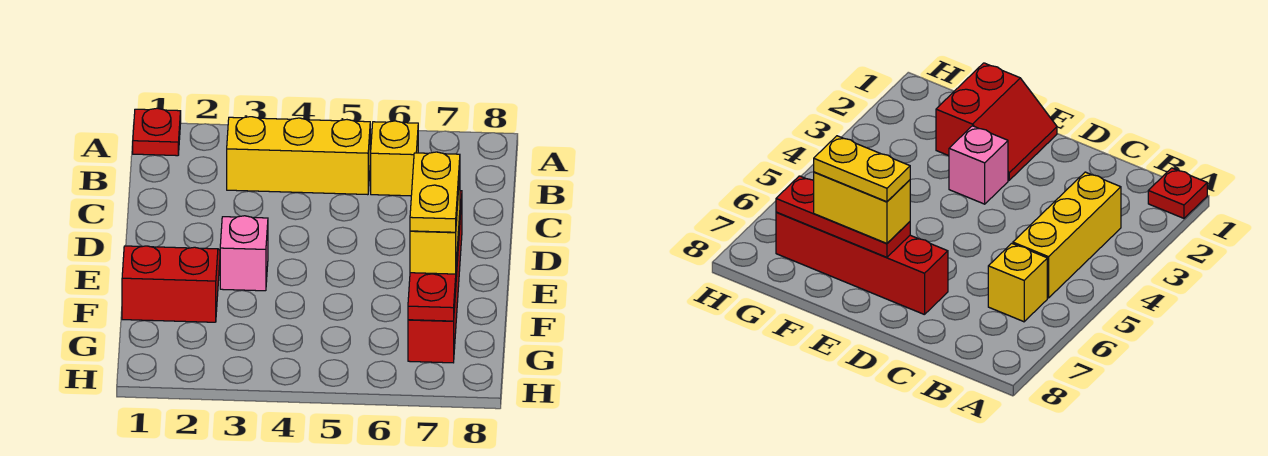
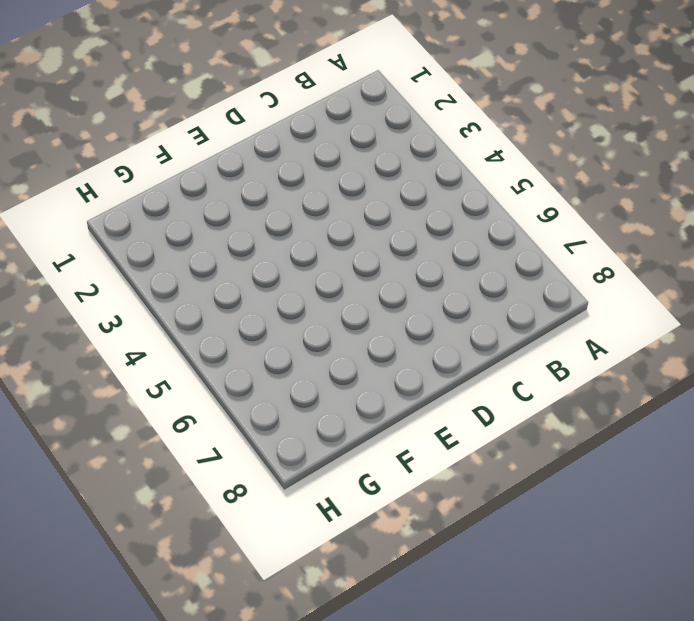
none -> red 1x1 plate [133,108,181,156]
none -> yellow 1x3 brick [227,117,370,195]

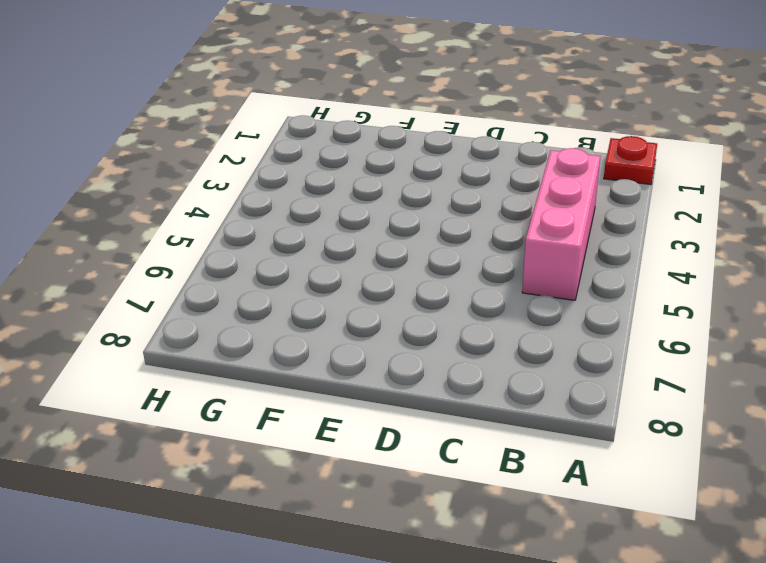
pink 1x3 brick [522,148,600,300] -> yellow 1x3 brick [227,117,370,195]
none -> yellow 1x1 brick [371,121,418,196]
none -> red 1x4 brick [408,191,462,363]

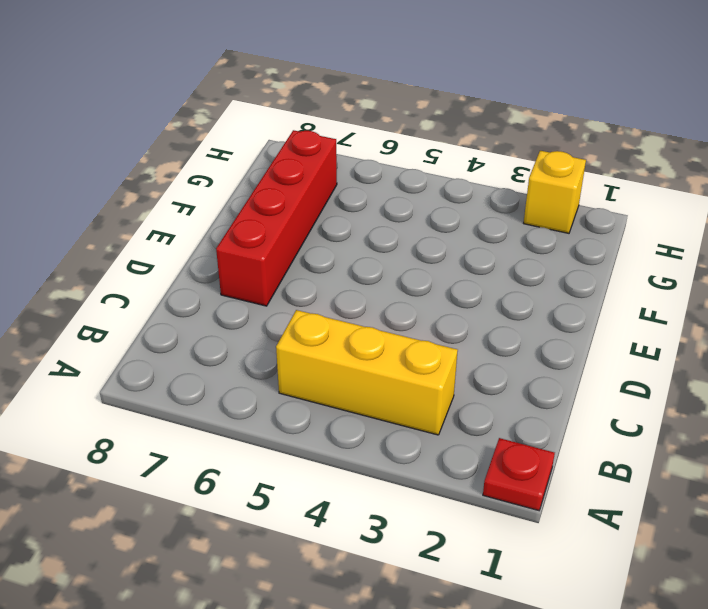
yellow 1x1 brick [524,151,586,233] -> yellow 1x1 brick moved to [371,121,418,196]
none -> red 2x2 slope [122,246,220,322]
none -> pink 1x1 brick [220,216,268,291]

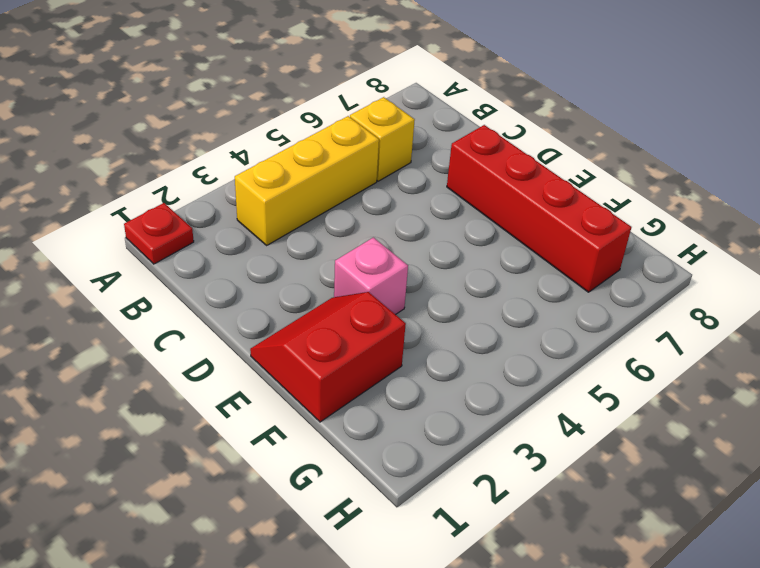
none -> red 1x3 plate [408,216,460,321]
none -> yellow 1x2 brick [410,174,460,274]

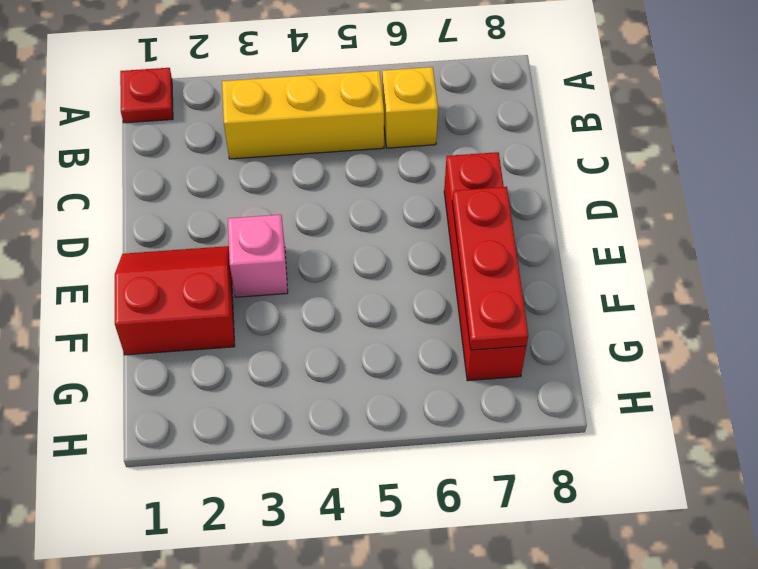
none -> yellow 1x2 brick [410,174,460,274]
none -> yellow 1x2 plate [410,152,460,232]

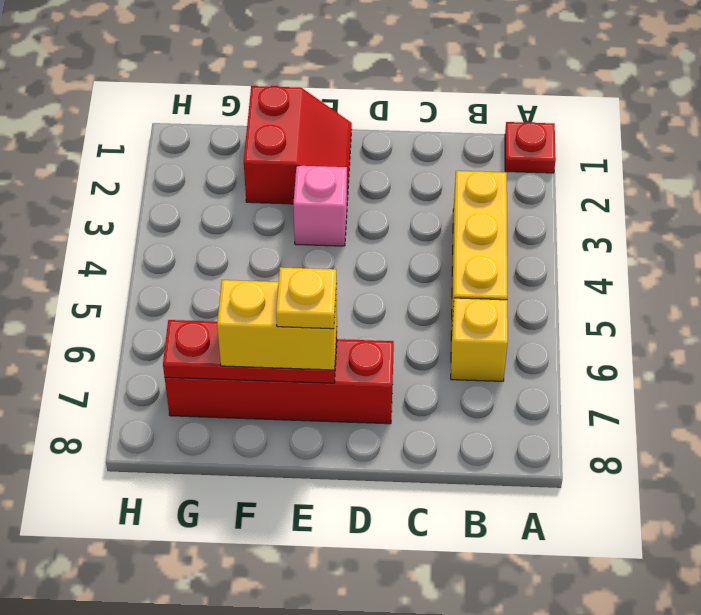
yellow 1x1 plate [276,267,337,329] -> yellow 1x2 plate [410,152,460,232]

